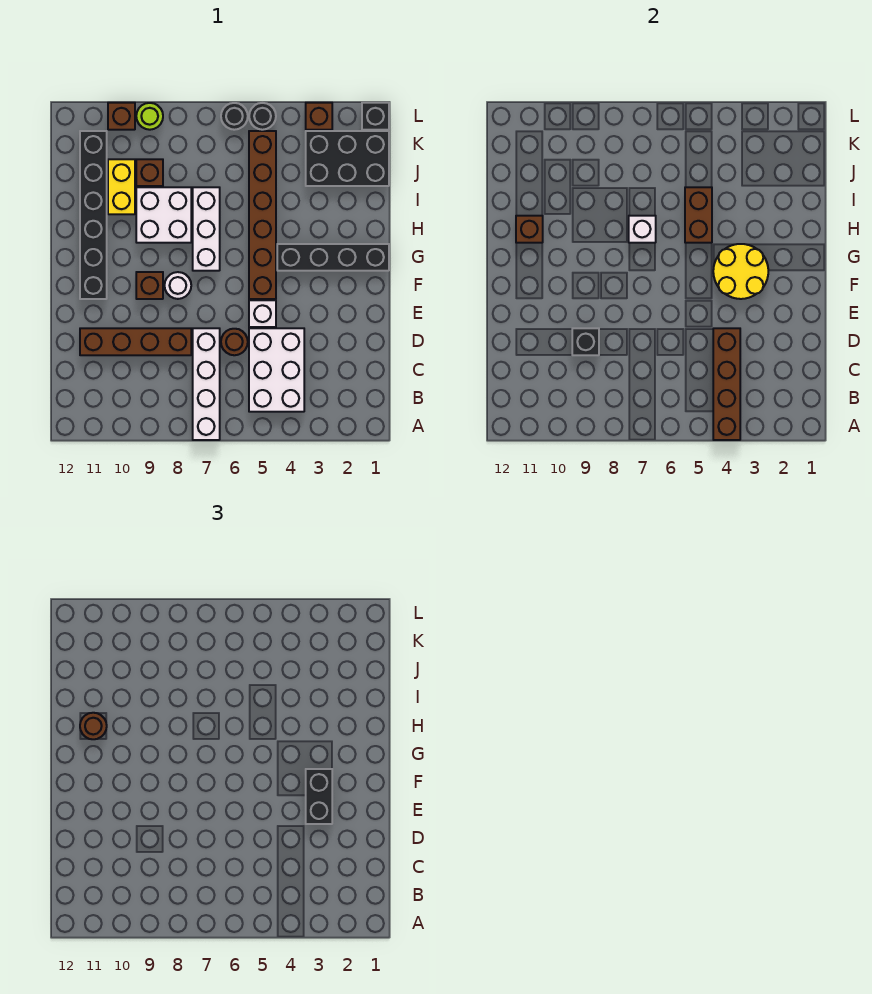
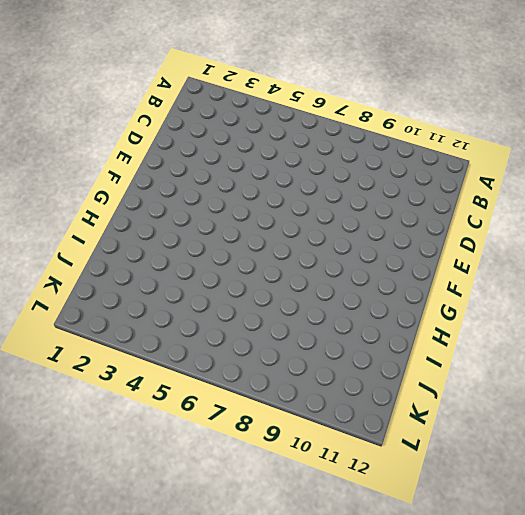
none -> white 1x4 brick [193,328,220,440]
none -> white 2x3 brick [249,328,304,412]
none -> brown 1x1 round brick [221,329,248,355]

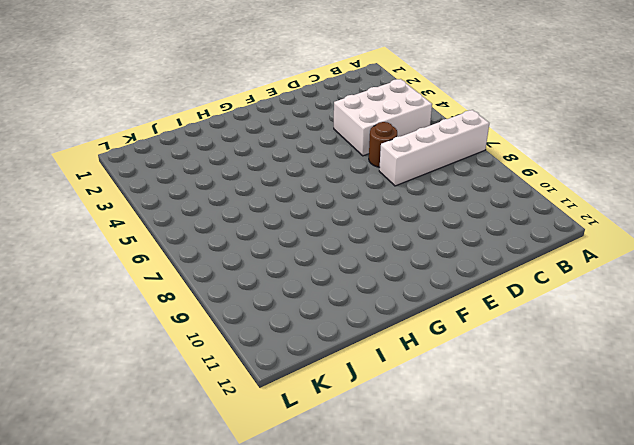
none -> brown 1x4 brick [80,328,191,355]
none -> white 1x1 brick [249,300,276,327]
none -> brown 1x6 brick [249,131,276,299]

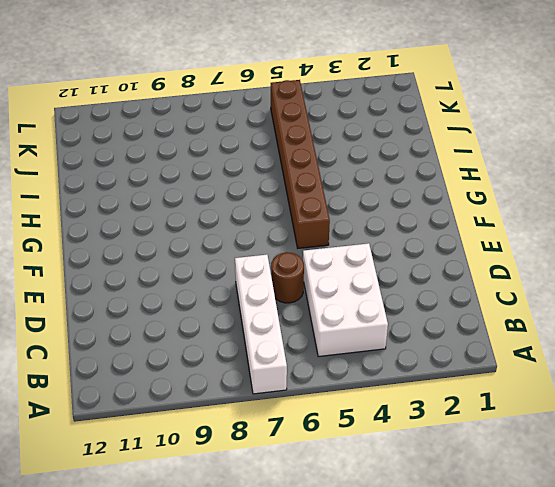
none -> brown 1x4 brick [80,328,191,355]
none -> white 1x1 brick [249,300,276,327]
none -> white 1x1 round brick [165,272,191,299]

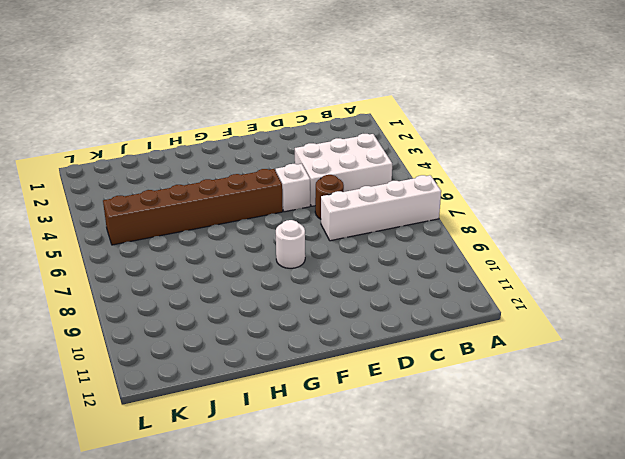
none -> brown 1x4 brick [80,328,191,355]
none -> brown 1x1 brick [136,272,163,299]
none -> black 1x6 brick [80,131,107,299]

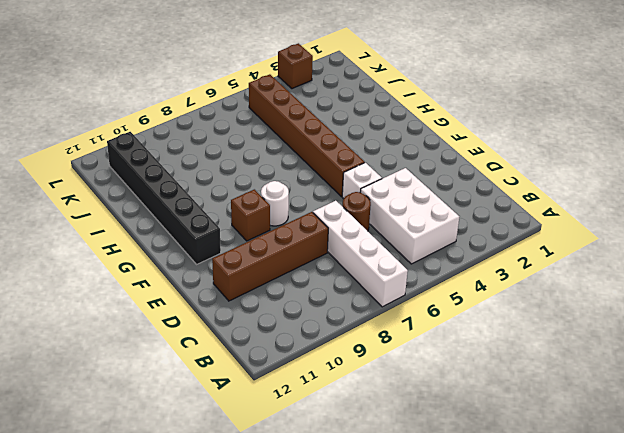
none -> black 1x4 brick [277,244,389,271]
none -> white 1x3 brick [193,187,220,271]
none -> white 2x2 brick [136,187,191,243]

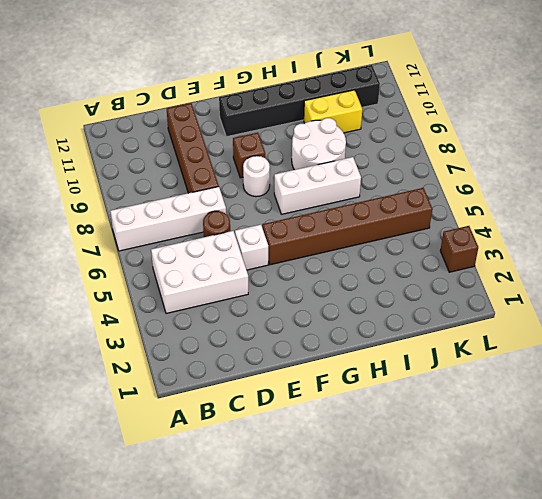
white 2x2 round brick [292,118,346,170] -> white 2x2 brick [136,187,191,243]
none -> black 1x4 brick [277,244,389,271]
none -> black 2x3 brick [306,131,389,186]
none -> brown 1x1 brick [136,159,163,186]

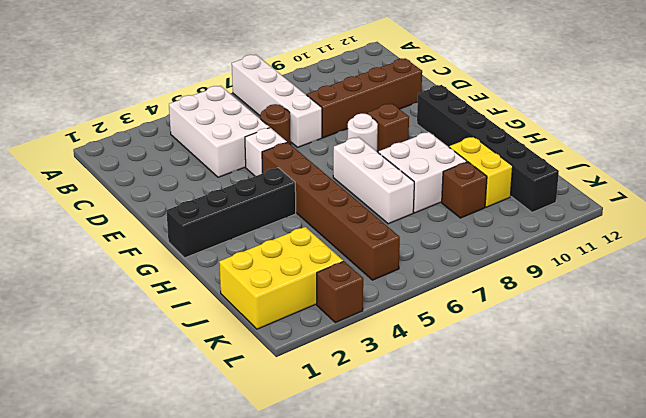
yellow 2x3 brick [219,227,343,329] -> black 2x3 brick [306,131,389,186]
none -> black 1x1 brick [362,103,389,130]
none -> black 1x1 round brick [249,103,276,130]
none -> black 1x1 round brick [221,103,248,130]

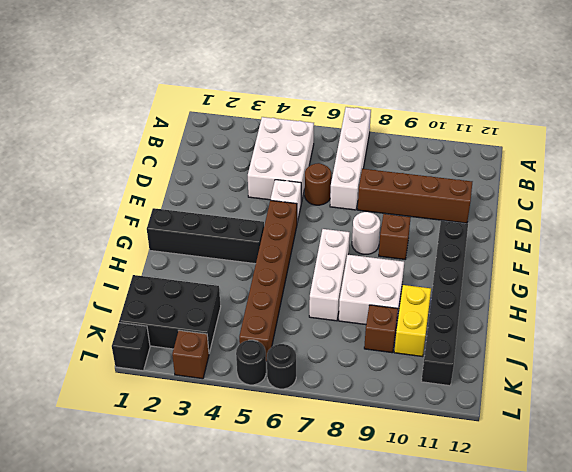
none -> lime 1x1 round brick [136,103,163,130]
none -> brown 1x1 brick [108,103,135,130]
none -> brown 1x4 brick [713,328,740,440]

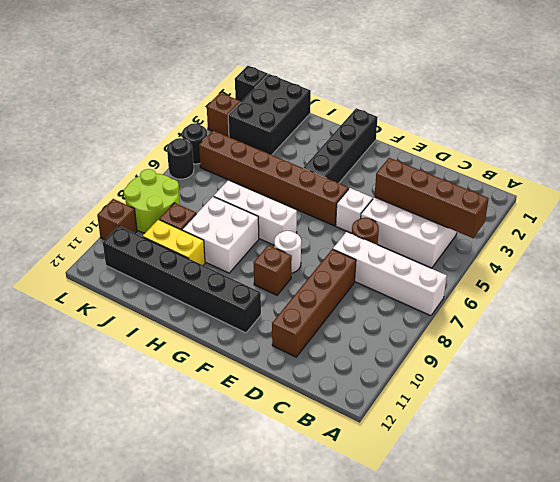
lime 2x2 round brick [124,169,180,233] -> lime 1x1 round brick [136,103,163,130]
none -> black 1x1 brick [572,328,599,355]
none -> yellow 2x2 round brick [713,244,768,299]
none -> brown 1x2 brick [685,187,712,243]

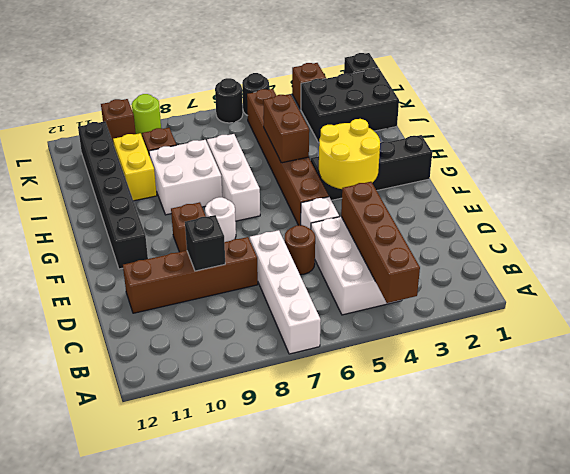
none -> white 1x1 brick [629,216,656,243]
none -> brown 1x1 brick [516,216,543,243]
none -> black 1x2 brick [306,769,332,824]

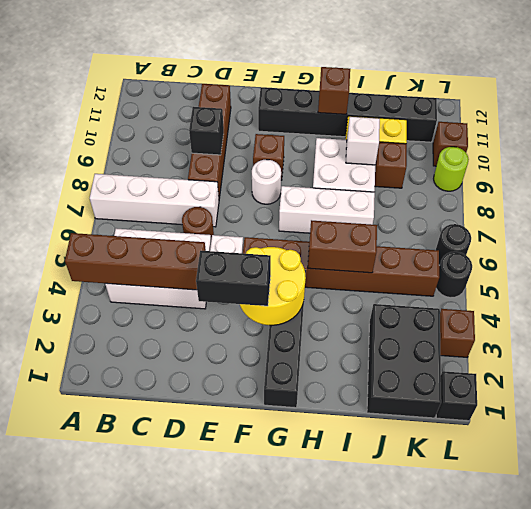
white 1x1 brick [346,117,380,165] -> white 1x1 brick moved to [629,216,656,243]
none -> brown 1x1 round brick [80,713,107,739]

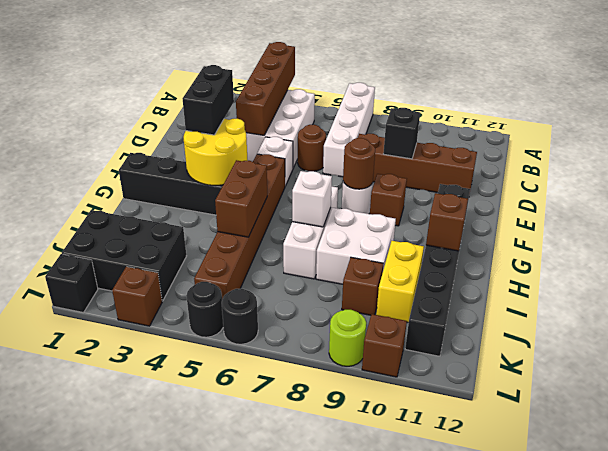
brown 1x1 round brick [343,138,375,189] -> brown 1x1 round brick moved to [80,713,107,739]

